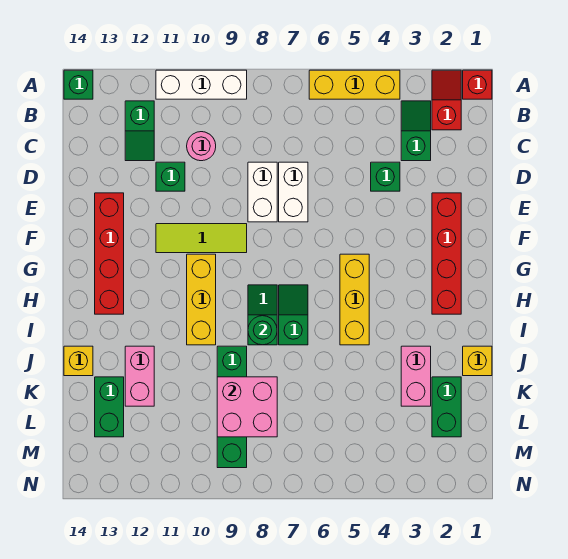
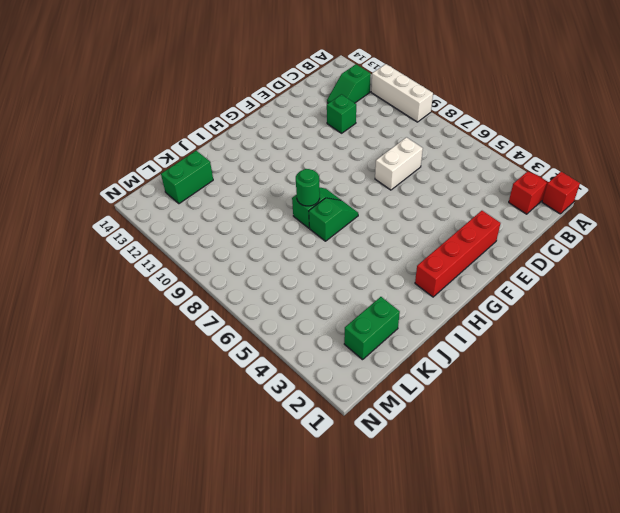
none -> yellow 1x3 brick [309,70,400,99]
none -> green 1x1 brick [64,70,93,99]
none -> green 1x2 slope [401,101,431,161]

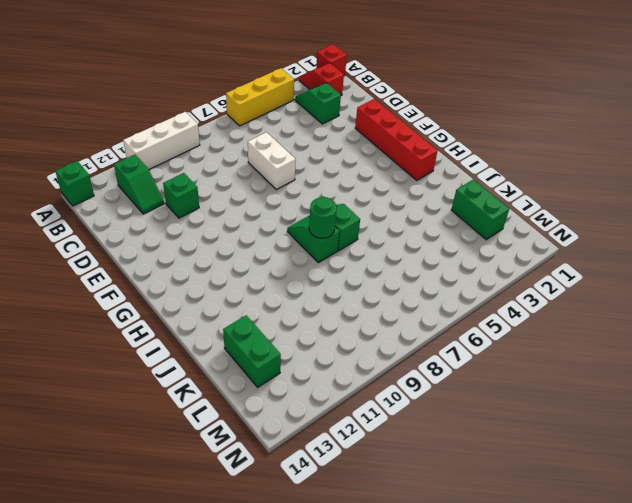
none -> pink 1x1 round brick [187,132,216,161]
none -> green 1x1 brick [371,162,400,191]
none -> white 1x2 brick [248,162,277,222]

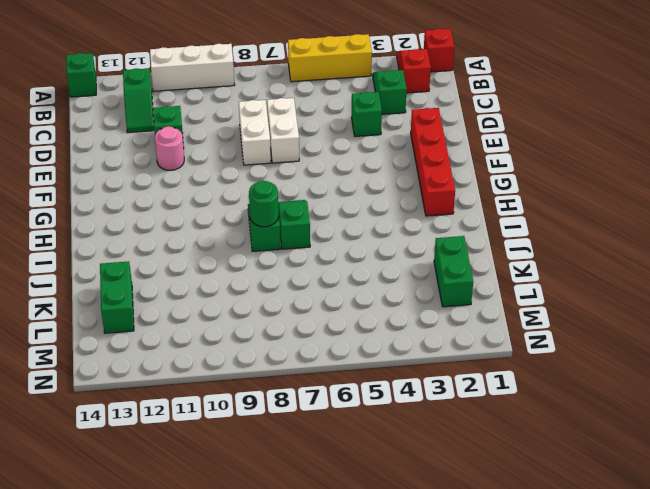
pink 1x1 round brick [155,126,184,170] -> pink 1x1 round brick moved to [187,132,216,161]
none -> red 1x4 brick [95,193,124,314]
none -> lime 1x3 tile [156,224,247,253]
none -> yellow 1x3 brick [340,254,369,345]

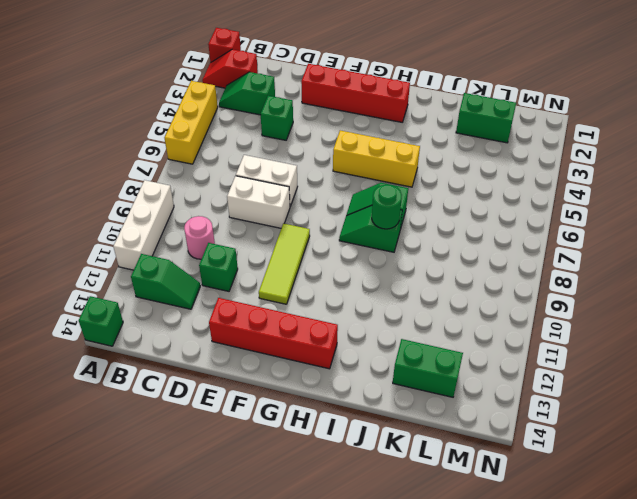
none -> yellow 1x3 brick [187,254,216,345]
none -> yellow 1x1 brick [463,346,492,376]
none -> pink 1x2 brick [401,346,431,406]

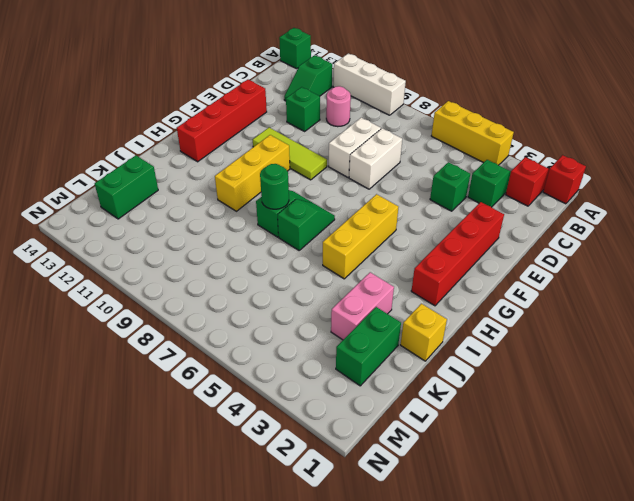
none -> green 1x4 brick [217,346,247,468]
none -> pink 1x2 brick [125,346,154,406]
none -> yellow 1x1 brick [64,346,93,376]

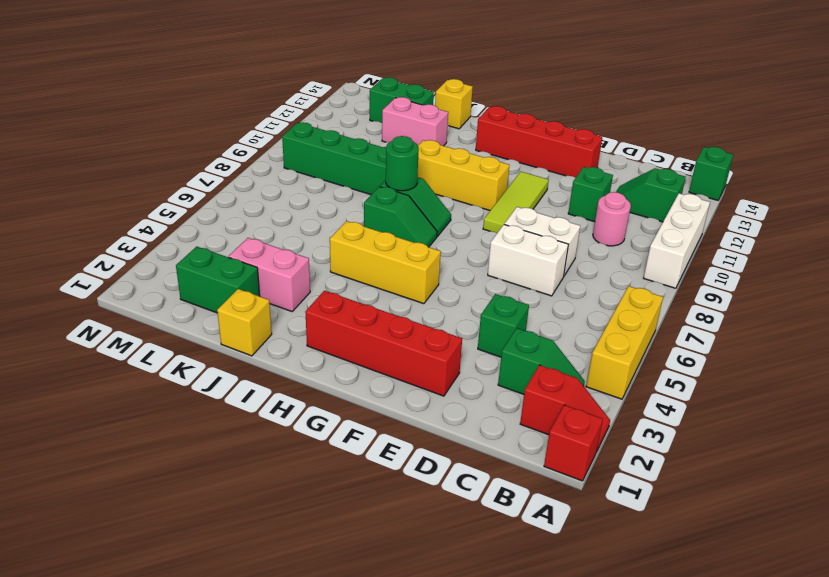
none -> pink 2x2 brick [217,377,277,437]

